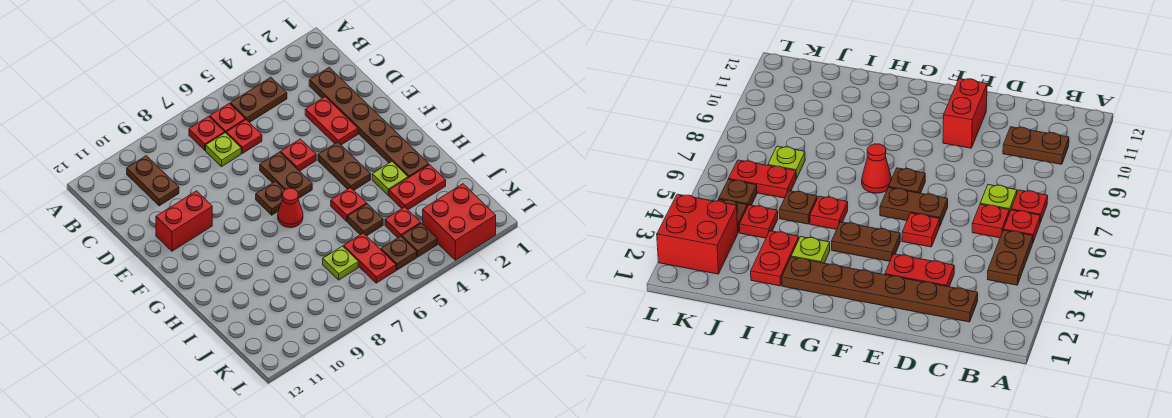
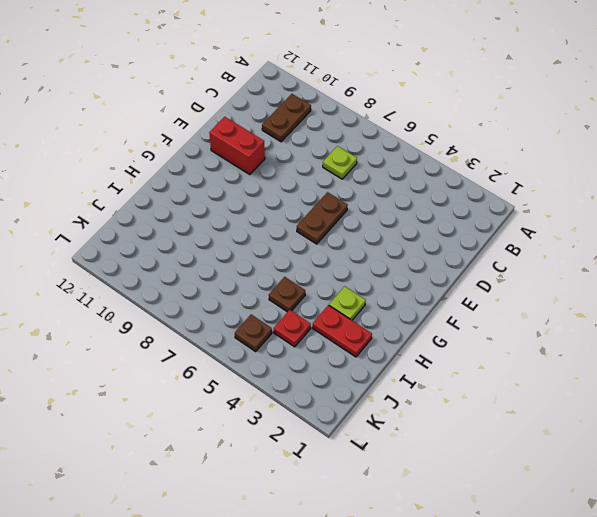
none -> brown 1x2 plate [230,77,287,123]
none -> red 1x1 plate [210,103,245,133]
none -> red 1x1 plate [189,117,225,150]

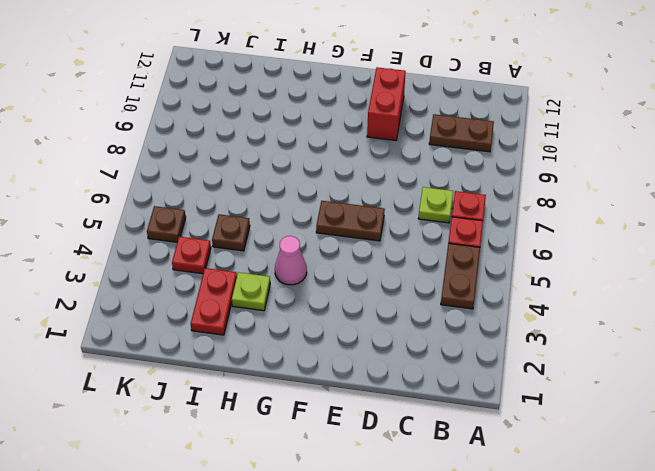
pink 1x1 cone [275,236,307,285] -> brown 1x2 plate [318,142,371,190]
none -> brown 1x6 plate [309,67,429,178]
none -> red 1x1 plate [226,120,262,153]
none -> red 1x2 plate [305,97,358,145]

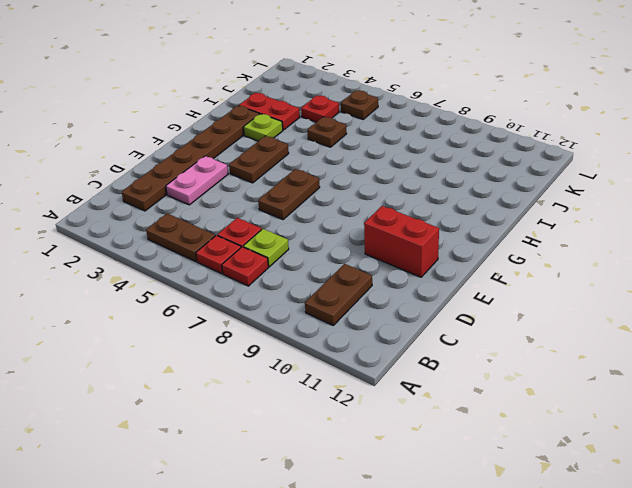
pink 1x2 plate [166,156,228,205] -> red 1x2 plate [305,97,358,145]
none -> red 1x1 plate [281,139,316,171]
none -> brown 1x1 plate [256,181,284,215]
none -> red 1x1 cone [278,188,303,228]

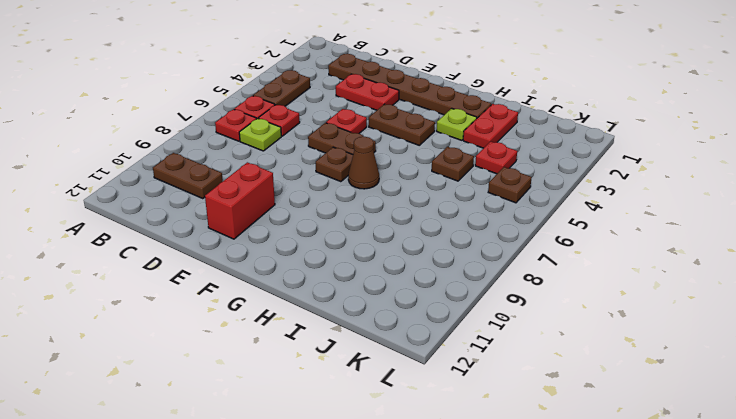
brown 1x1 cone [348,137,379,189] -> red 1x1 cone [278,188,303,228]
none -> red 1x1 plate [331,187,367,221]
none -> red 1x2 plate [344,233,396,283]
none -> lime 1x1 plate [323,246,358,280]

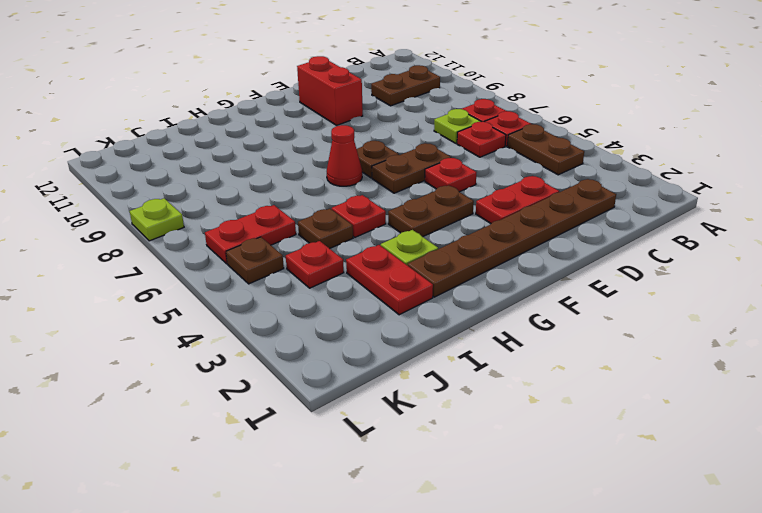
lime 1x1 plate [130,198,184,241] -> lime 1x1 plate moved to [323,246,358,280]
none -> red 2x2 brick [423,184,496,260]
none -> brown 1x1 plate [402,223,437,257]

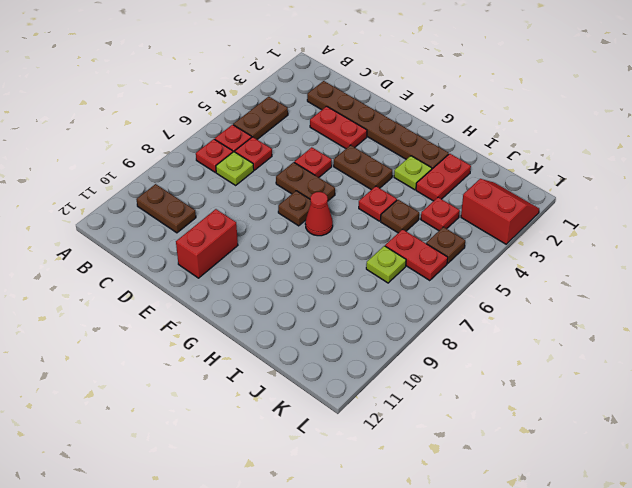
red 2x2 slope [461,179,539,244] -> red 2x2 brick [423,184,496,260]
none -> brown 1x1 plate [402,223,437,257]

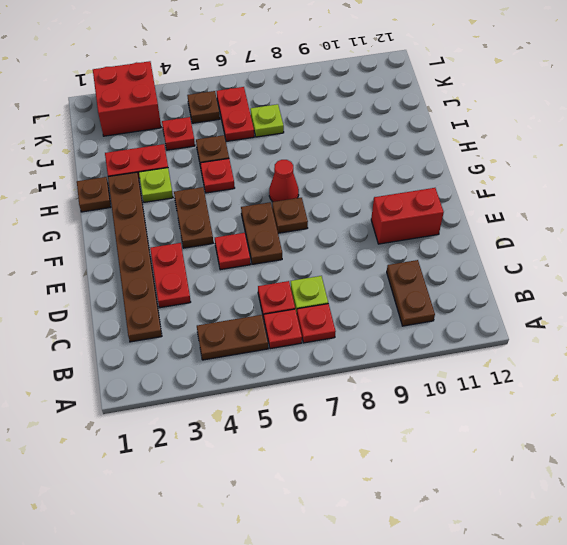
brown 1x1 plate [77,177,111,212] -> brown 1x1 plate moved to [402,223,437,257]

